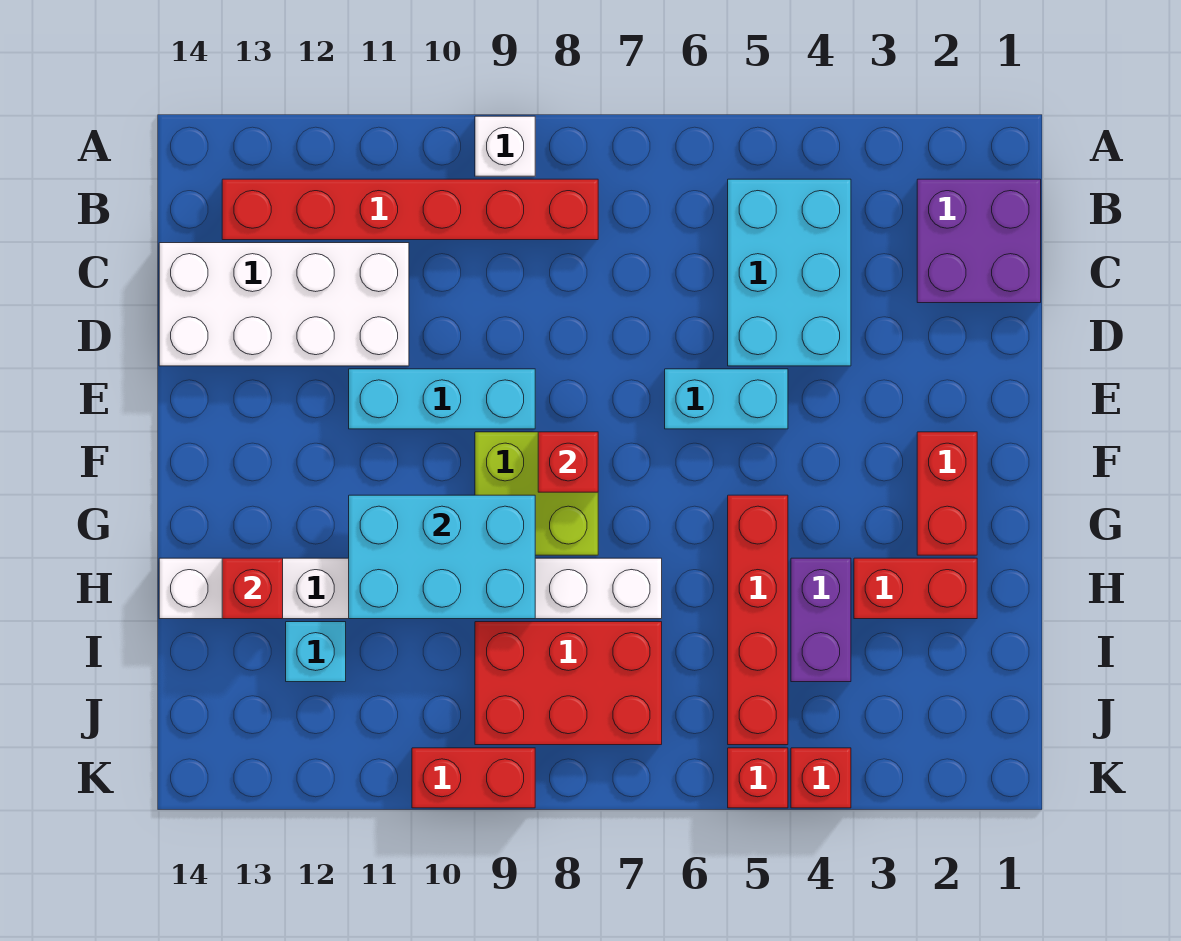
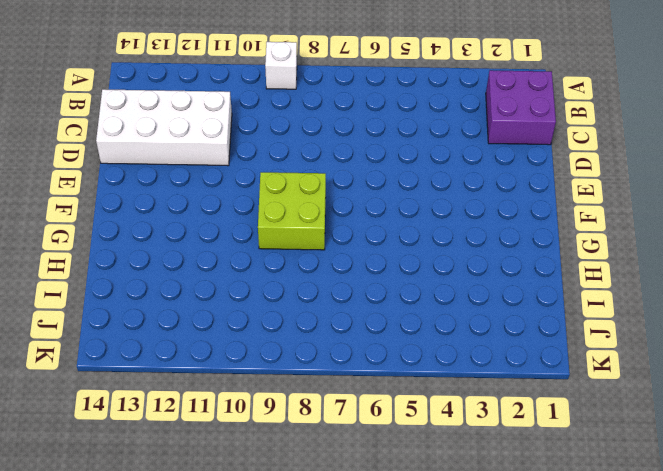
none -> cyan 2x3 brick [728,179,851,366]
none -> red 1x6 brick [222,179,598,240]
none -> cyan 1x2 brick [665,369,788,429]

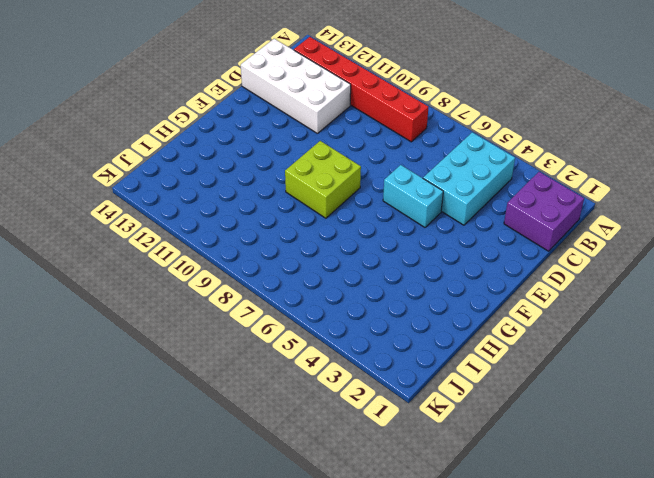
none -> white 1x1 brick [475,116,535,176]
none -> cyan 1x3 brick [349,369,535,429]
none -> red 1x2 brick [917,432,977,555]

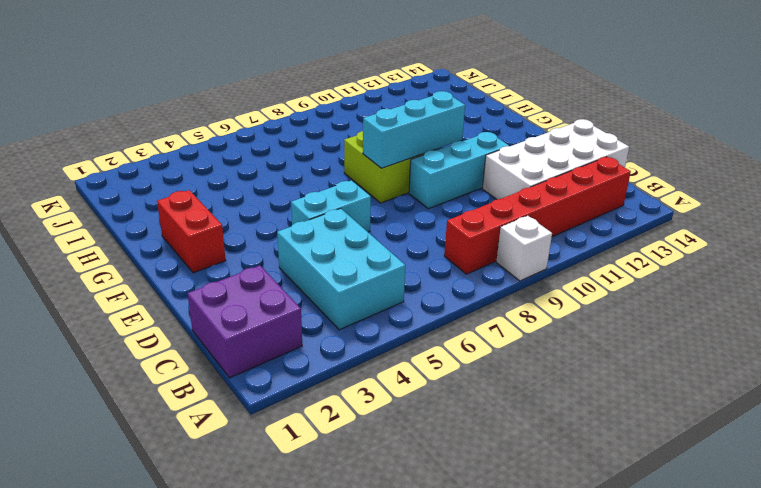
cyan 1x3 brick [363,91,465,168] -> red 1x1 brick [538,432,598,492]
none -> red 1x4 brick [728,495,788,745]
none -> red 1x2 brick [854,558,977,619]
none -> purple 1x2 brick [791,558,851,682]

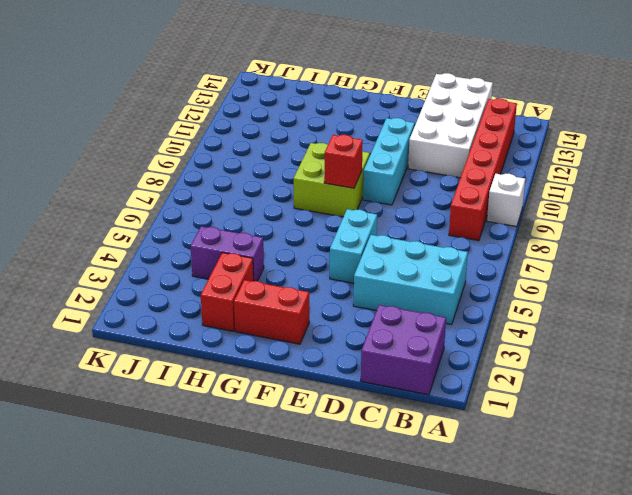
none -> red 1x4 brick [728,495,788,745]
none -> white 1x8 brick [159,558,662,619]
none -> red 2x3 brick [475,622,662,745]

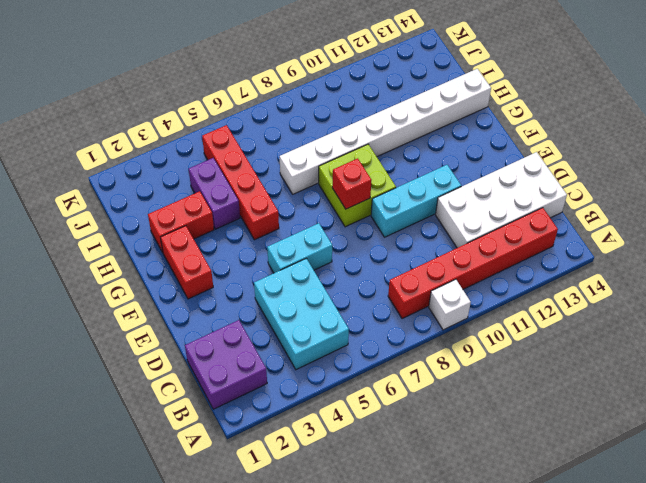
none -> red 2x3 brick [475,622,662,745]
none -> cyan 1x1 brick [286,622,346,682]
none -> red 1x1 brick [791,748,851,808]

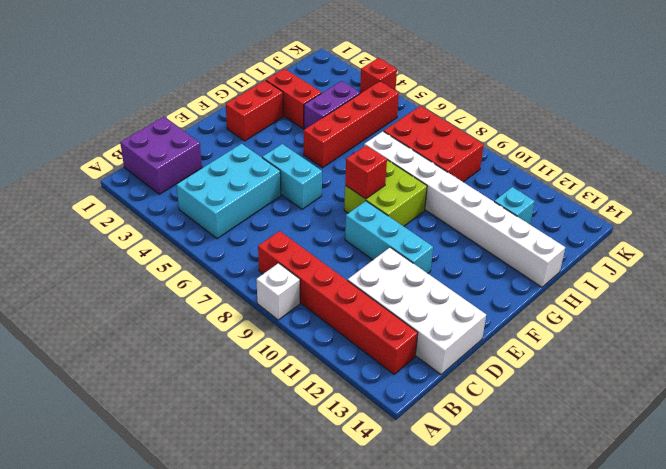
none -> red 1x1 brick [728,748,788,808]
none -> red 1x2 brick [412,748,535,808]
none -> cyan 2x3 brick [349,495,535,619]

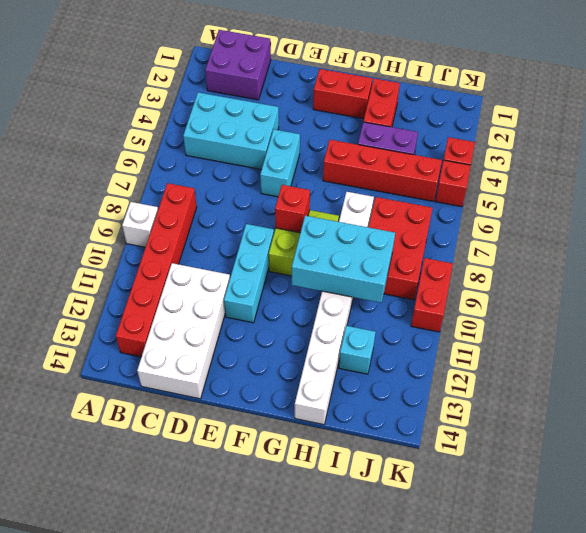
cyan 2x3 brick [292,216,395,303] -> cyan 2x3 brick turned to [349,495,535,619]
none -> red 1x1 brick [222,558,283,619]

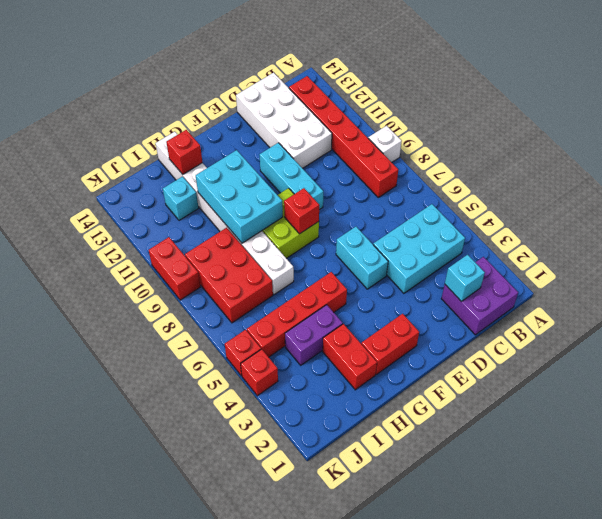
cyan 1x1 brick [445,255,485,301] -> none

